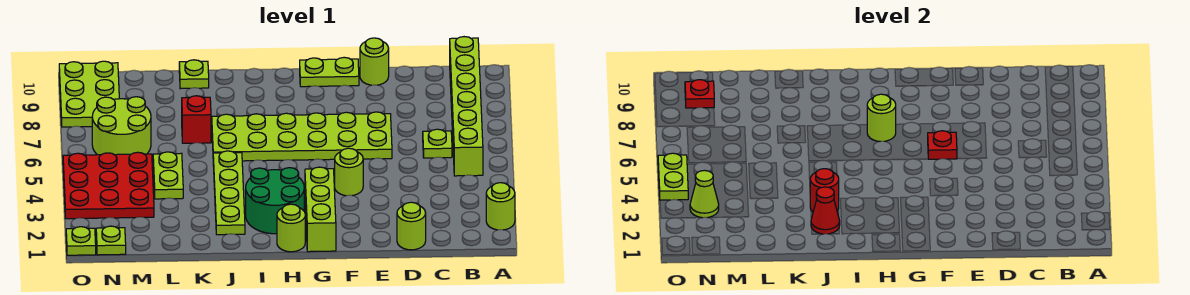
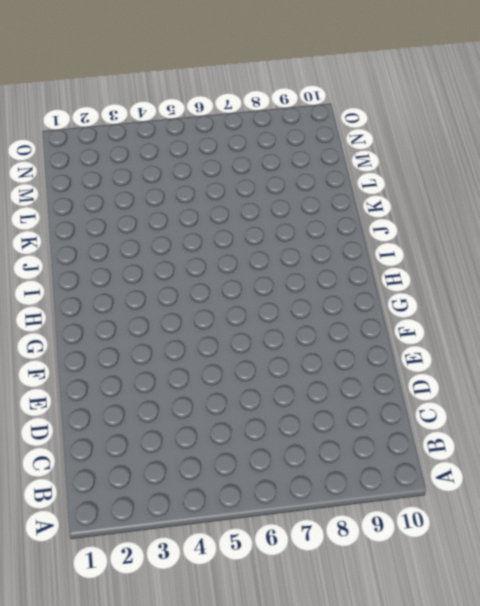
none -> lime 1x1 round brick [486,183,515,230]
none -> lime 1x6 brick [450,37,483,176]
none -> lime 1x1 plate [423,129,452,158]

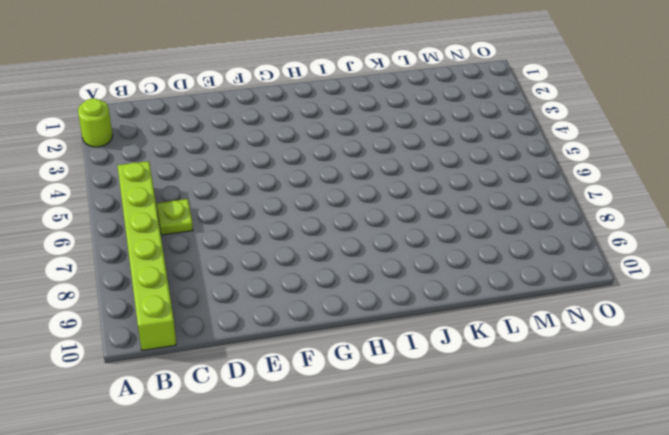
none -> lime 1x1 round brick [397,202,426,250]
none -> lime 2x6 plate [212,112,392,161]
none -> lime 1x1 round brick [360,38,389,85]

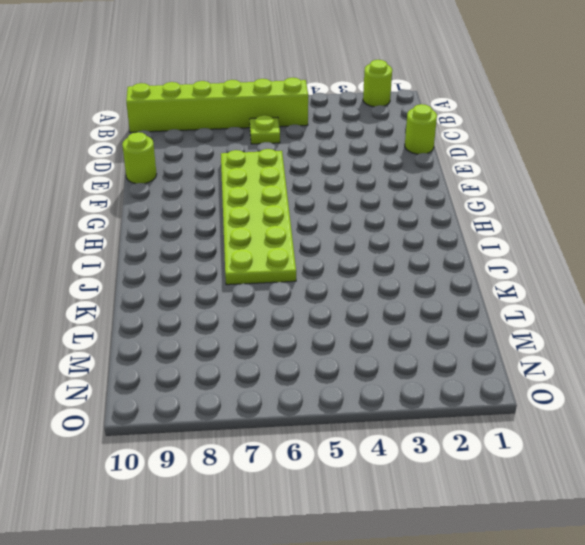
none -> lime 1x1 round brick [335,148,363,196]
none -> lime 1x2 plate [300,57,359,87]
none -> lime 1x3 brick [305,167,336,252]

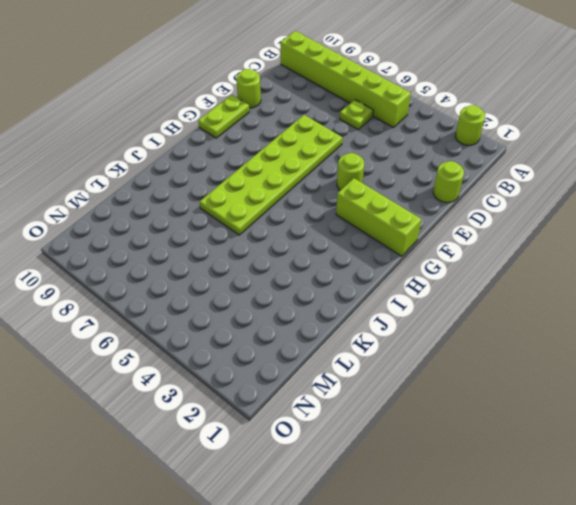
none -> lime 1x1 round brick [277,204,305,252]
none -> green 2x2 round brick [246,168,304,234]
none -> lime 1x4 plate [213,151,245,235]

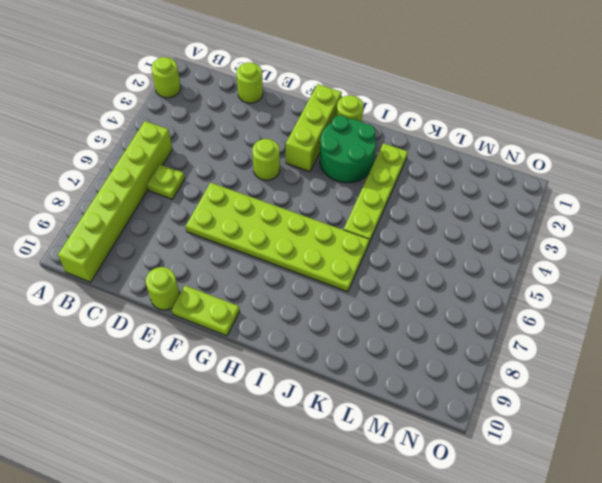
none -> red 1x1 brick [182,96,211,143]
none -> lime 1x1 plate [179,60,209,89]
none -> lime 1x2 plate [153,152,183,199]

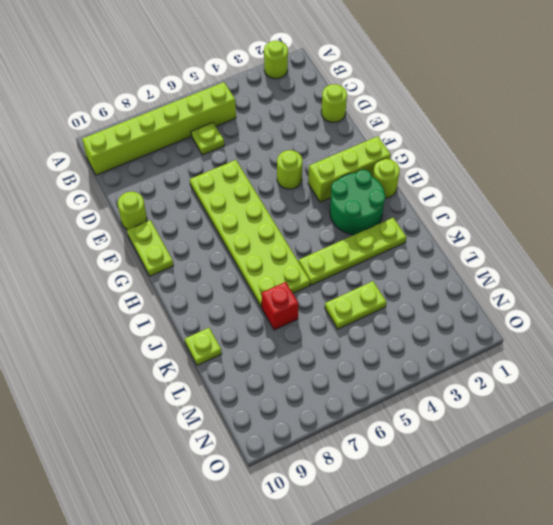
none -> red 3x3 plate [63,152,154,219]
none -> lime 2x2 round brick [92,97,151,155]
none -> lime 1x1 plate [96,226,126,255]

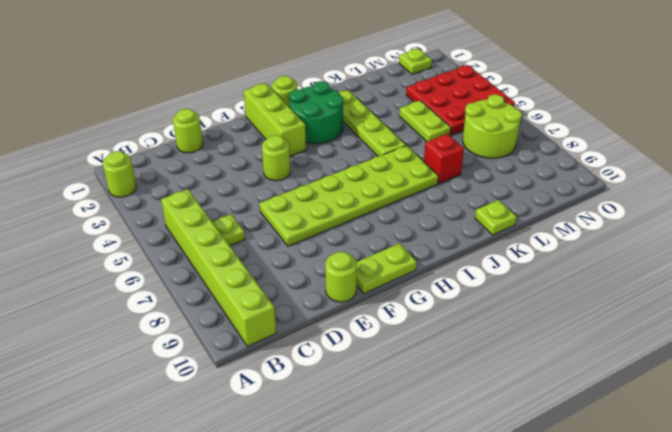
none -> lime 2x3 plate [59,61,119,127]
none -> lime 1x1 plate [66,227,96,255]
none -> red 1x1 plate [928,131,957,159]

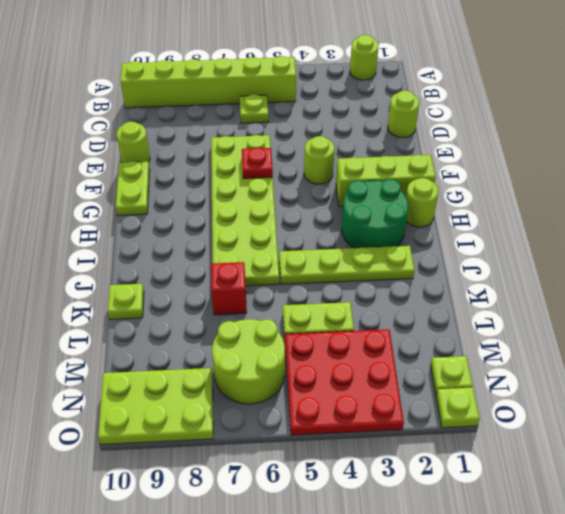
none -> lime 1x1 round brick [867,94,896,141]
none -> red 1x1 cone [811,187,840,234]
none -> red 1x1 round brick [810,169,839,212]

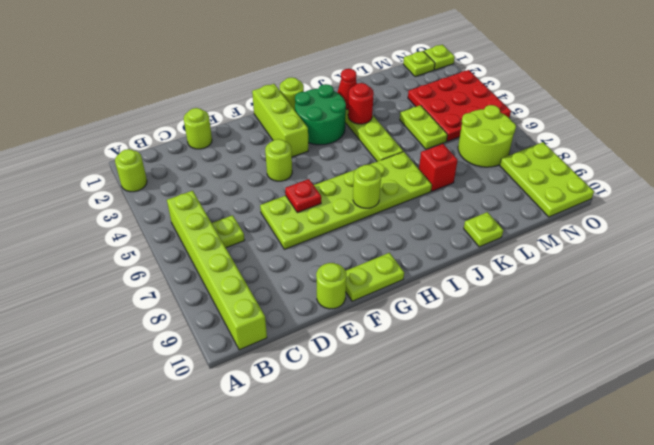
none -> lime 1x1 cone [690,170,719,218]
none -> red 1x1 plate [685,80,714,108]
none -> lime 1x2 plate [658,153,688,200]

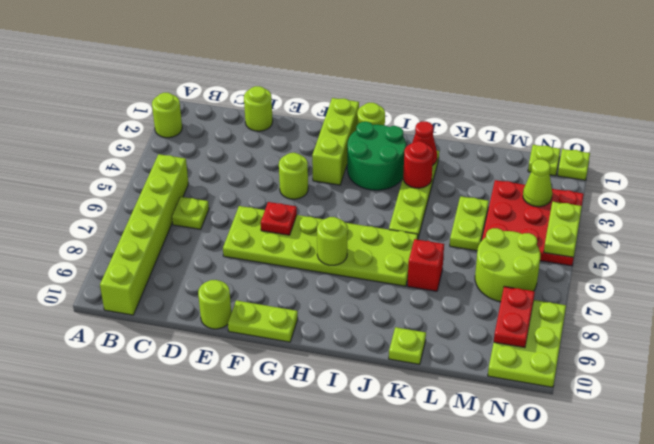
red 1x2 plate [494,286,535,347] -> red 1x1 plate [685,80,714,108]

